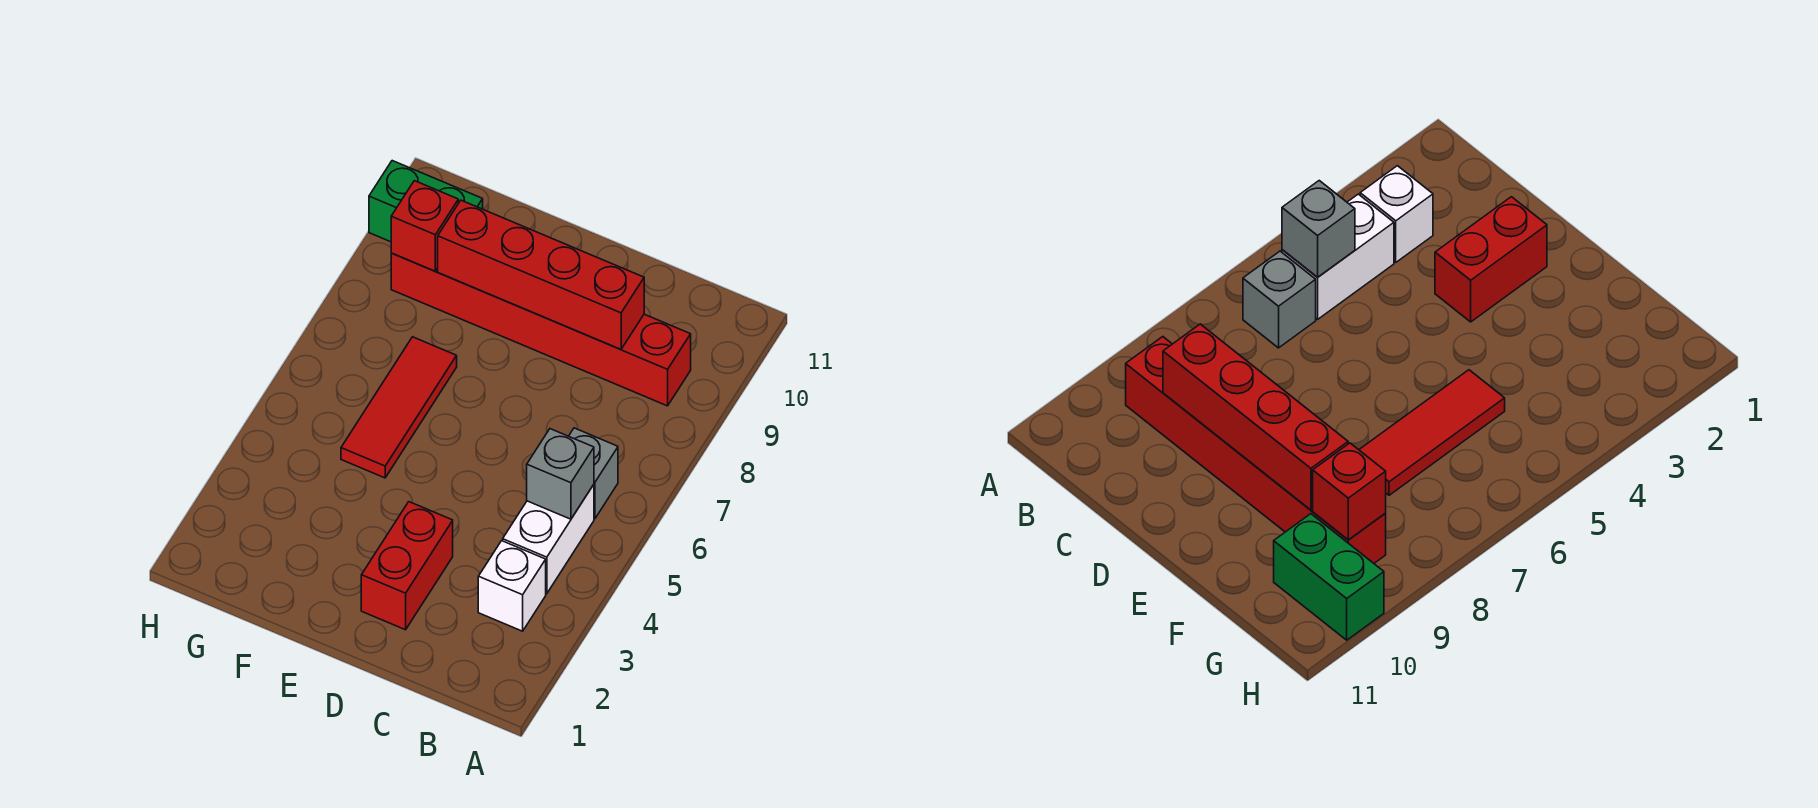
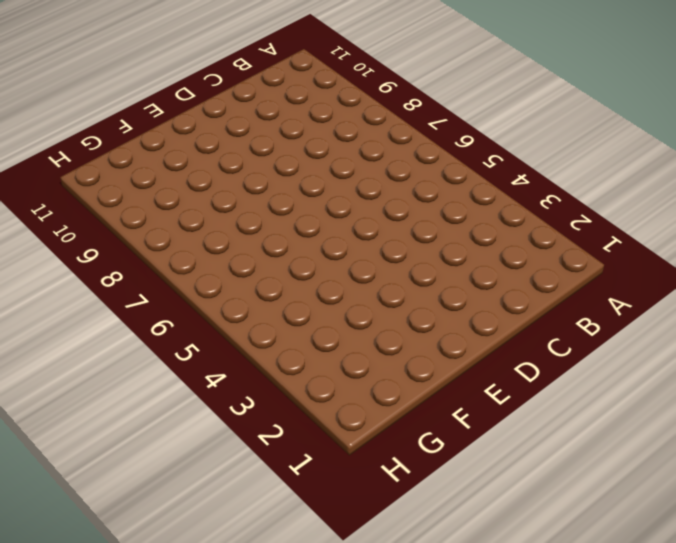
none -> white 1x1 brick [478,541,546,631]
none -> white 1x2 brick [503,485,594,594]

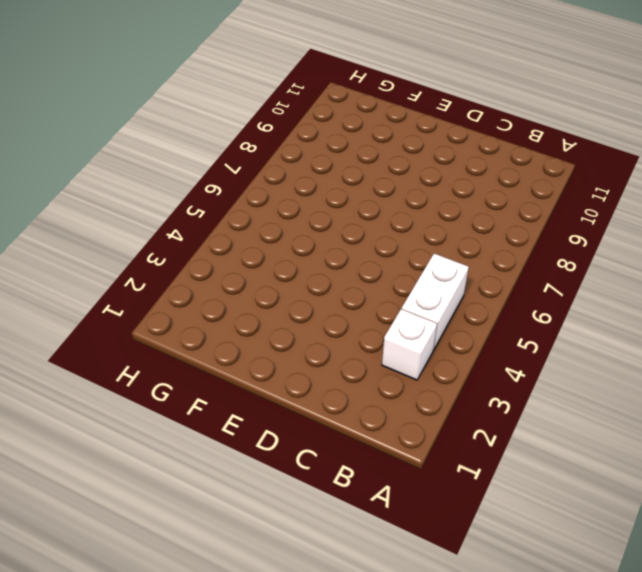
none -> grey 1x1 brick [569,428,618,518]
none -> red 1x6 brick [391,253,691,406]

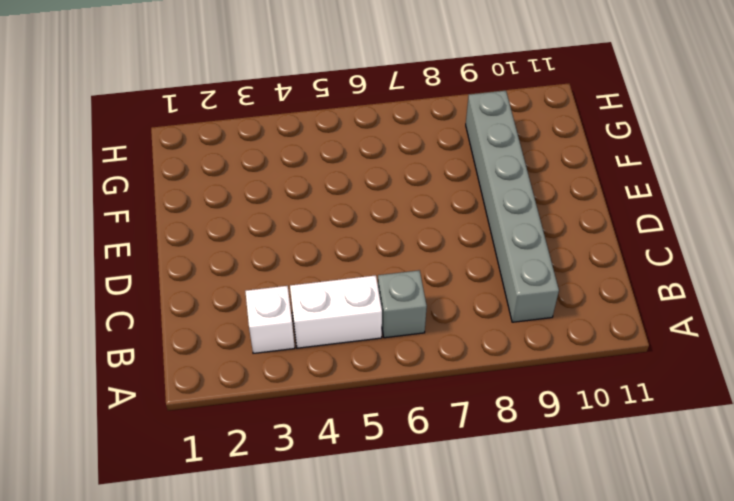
grey 1x6 brick [466,91,559,322] -> red 1x6 brick [391,253,691,406]
none -> red 1x2 brick [361,502,453,630]
none -> red 1x3 tile [341,337,457,478]

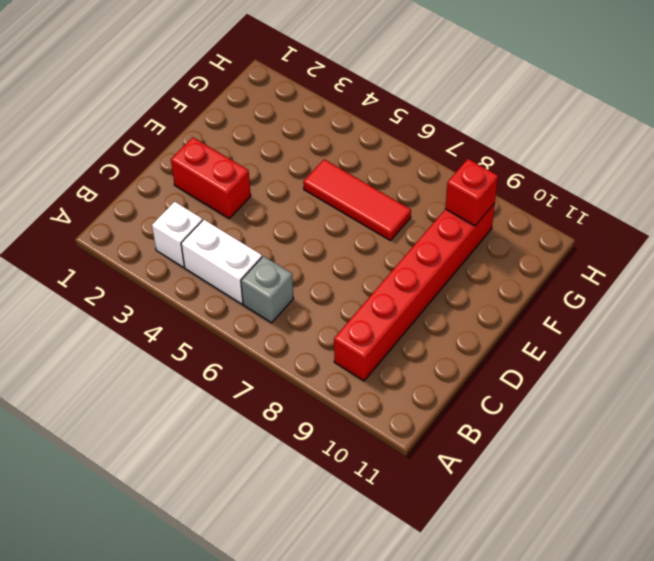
none -> green 1x2 brick [369,161,483,242]
none -> grey 1x1 brick [527,429,594,519]

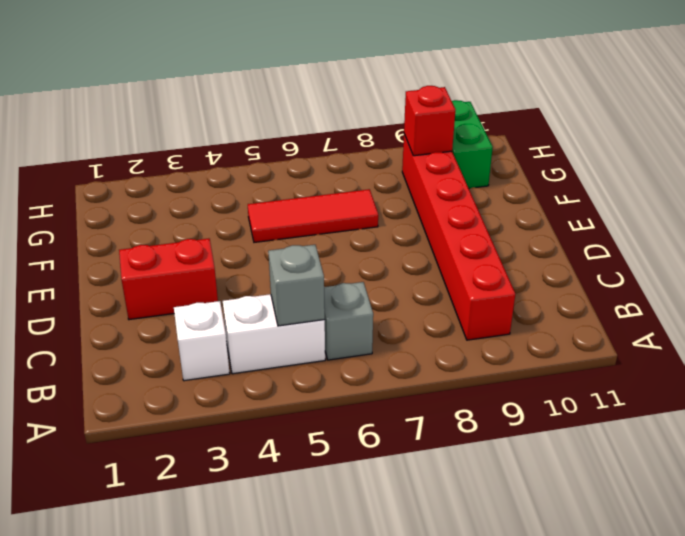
none -> red 1x4 brick [438,200,644,349]

